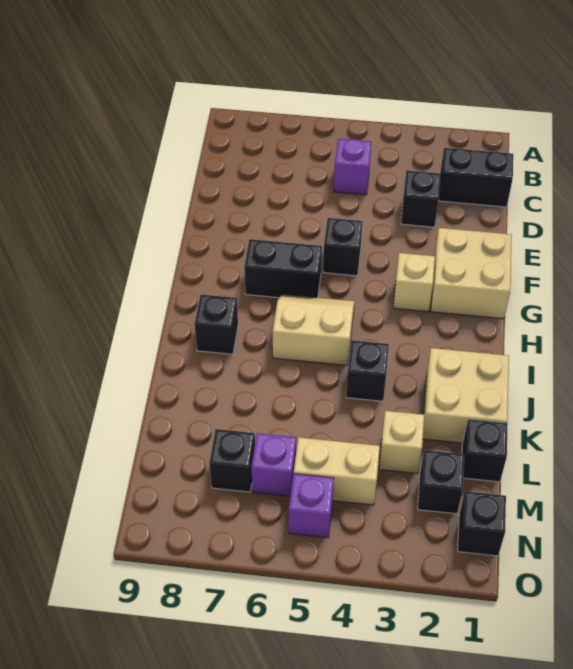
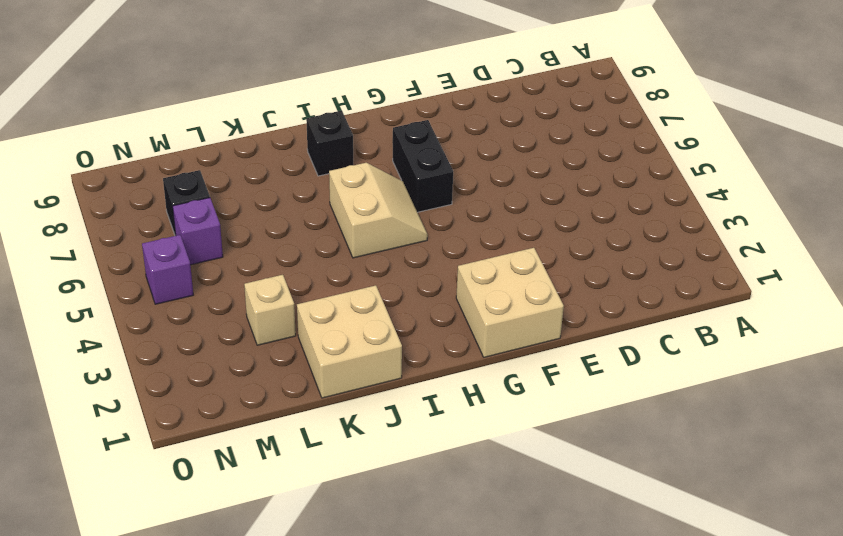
none -> black 1x2 brick [438,148,513,207]
none -> purple 1x1 brick [334,139,371,195]
none -> black 1x1 brick [401,170,440,227]

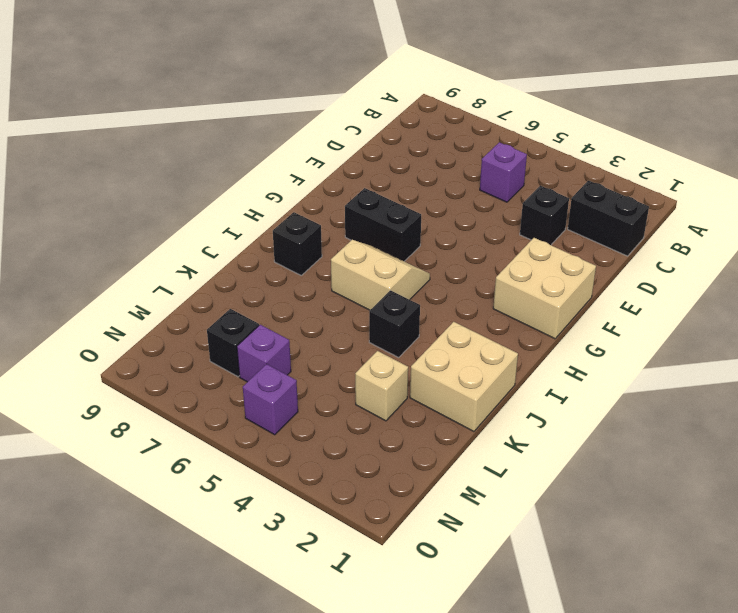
none -> black 1x1 brick [323,218,363,276]
none -> tan 1x1 brick [393,253,435,312]
none -> black 1x1 brick [462,419,508,482]

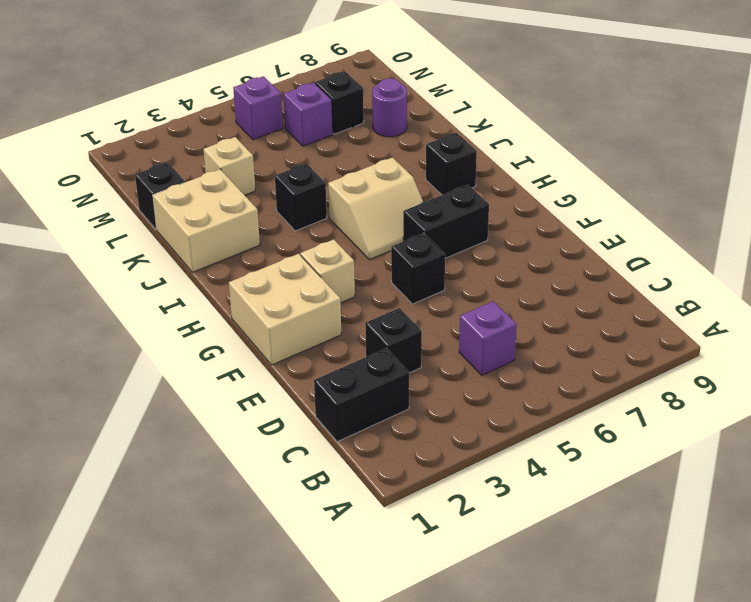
purple 1x1 round brick [372,78,407,137] -> none
none -> black 1x1 brick [418,450,464,514]
none -> tan 1x2 brick [294,438,380,505]
none -> black 1x1 brick [458,491,506,556]

